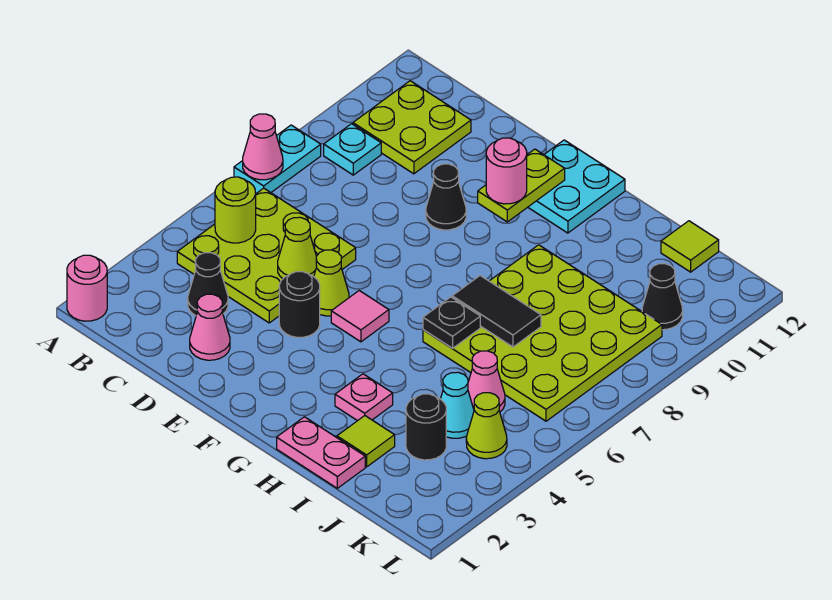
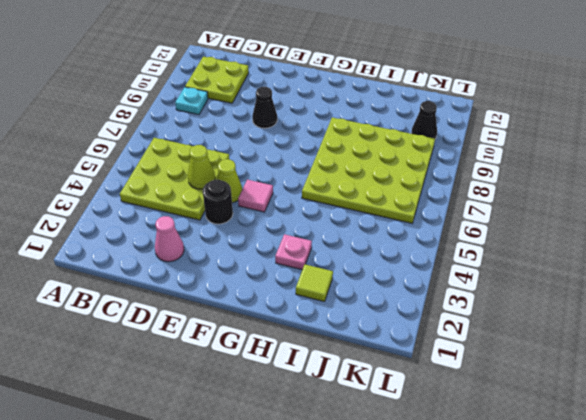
none -> pink 1x1 round brick [67,255,107,321]
none -> cyan 1x2 plate [234,125,321,193]
none -> black 1x1 cone [188,253,228,316]

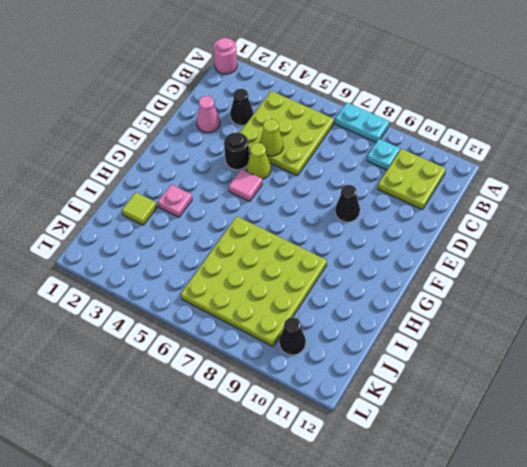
none -> cyan 2x2 plate [528,140,625,233]
none -> pink 1x2 plate [277,417,365,488]
none -> black 1x1 round brick [406,394,446,460]

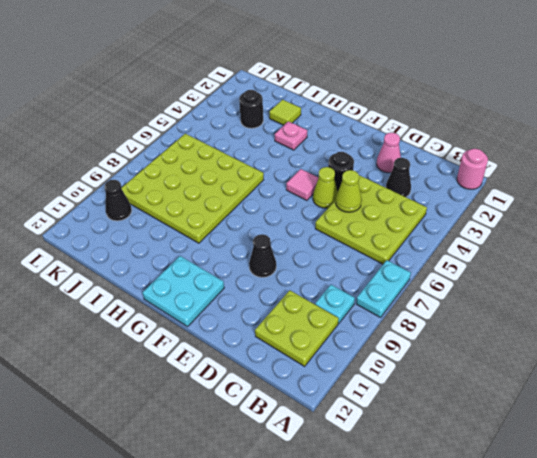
none -> pink 1x2 plate [277,417,365,488]
none -> cyan 1x1 cone [441,372,474,438]
none -> pink 1x1 cone [468,351,505,412]

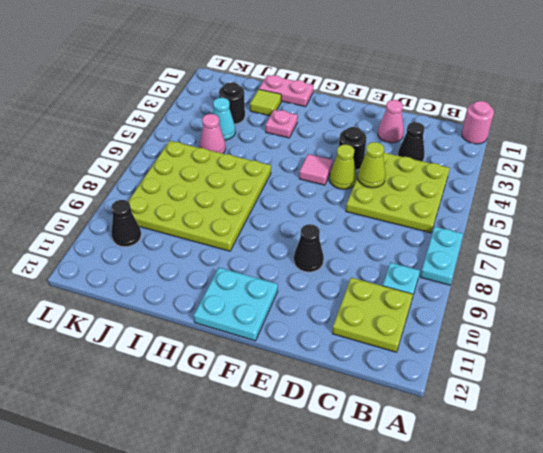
none -> lime 1x1 tile [661,221,719,272]
none -> lime 1x1 cone [466,393,507,459]
none -> pink 1x1 cone [243,114,283,180]

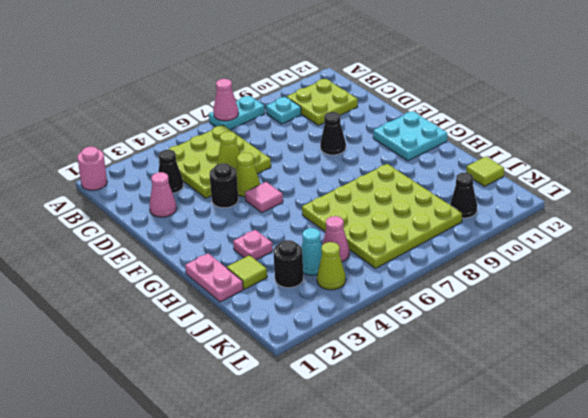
none -> lime 1x1 round brick [215,177,256,243]
none -> lime 1x2 plate [478,149,565,222]
none -> black 1x1 plate [423,297,480,348]

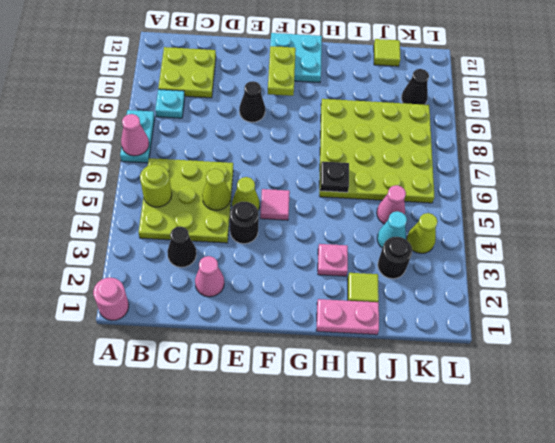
none -> black 1x2 tile [452,276,541,347]
none -> pink 1x1 round brick [486,138,527,204]

